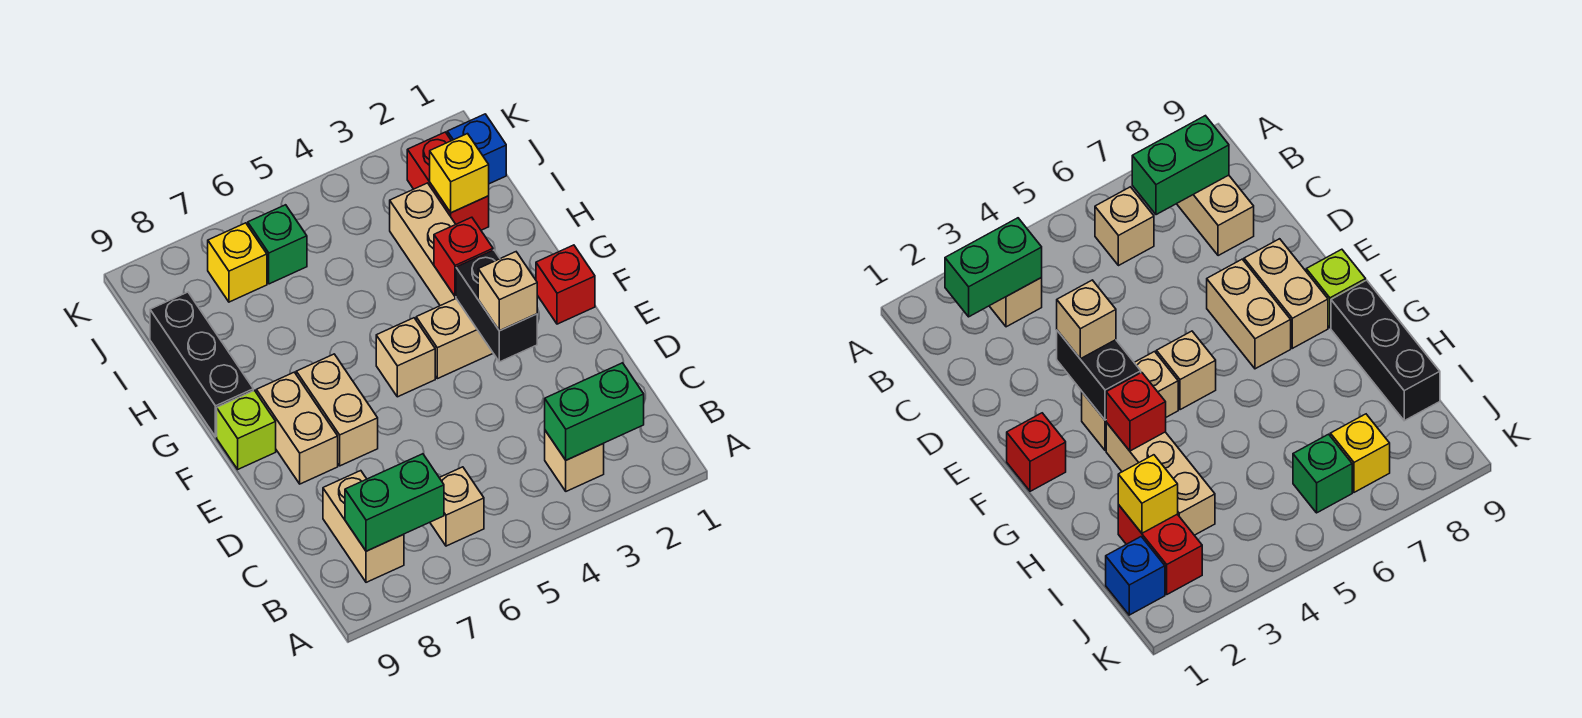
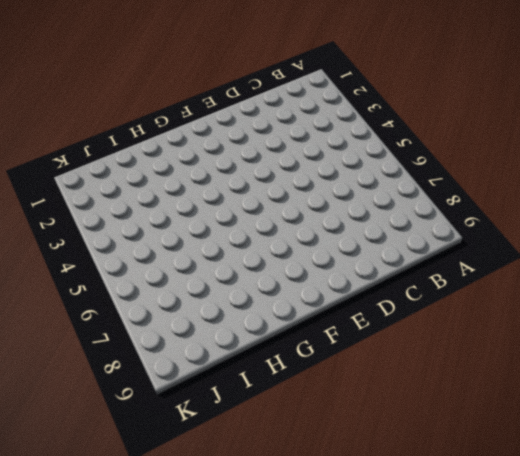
none -> tan 1x1 brick [545,431,604,491]
none -> tan 1x1 brick [430,467,484,546]
none -> tan 1x2 brick [323,471,404,582]

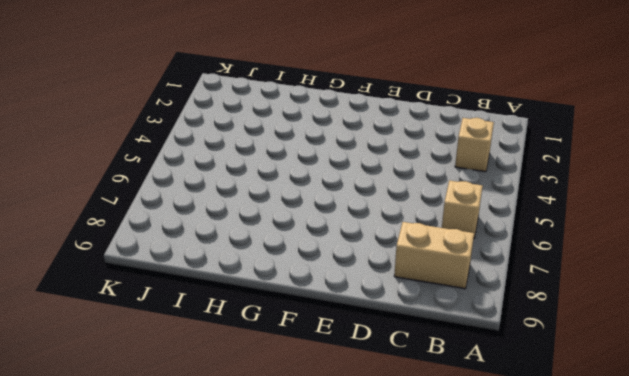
none -> tan 1x2 brick [296,354,378,466]
none -> tan 1x2 brick [256,372,338,484]
none -> red 1x1 brick [536,245,595,324]

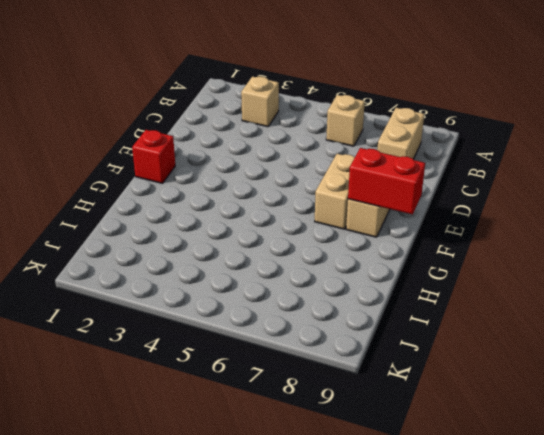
red 1x2 brick [348,148,425,215] -> red 1x2 brick turned to [407,132,489,230]
none -> tan 1x2 brick [416,299,493,379]
none -> tan 1x1 brick [376,318,435,397]
none -> lime 1x1 brick [217,390,276,469]

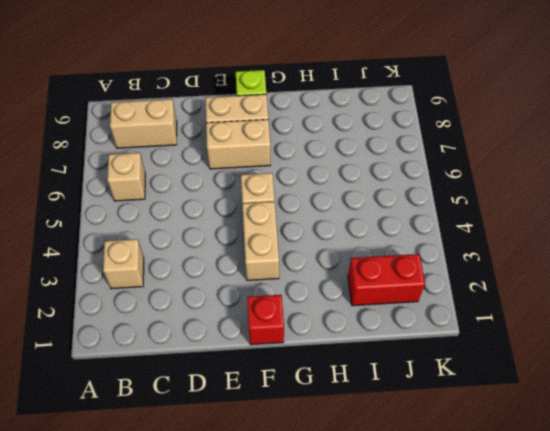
none -> tan 1x3 brick [390,183,456,306]
none -> black 1x3 brick [150,292,253,437]
none -> blue 1x1 brick [447,114,506,184]

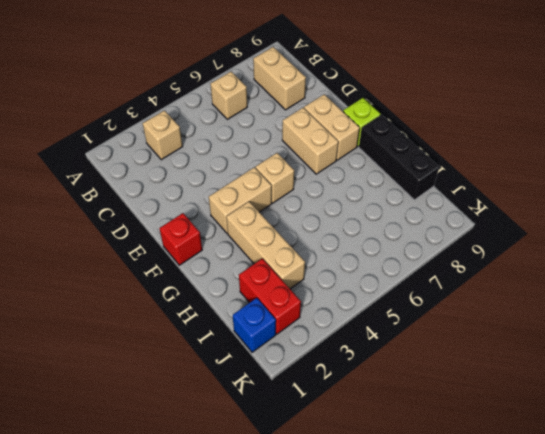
none -> green 1x1 brick [248,205,307,284]
none -> yellow 1x1 brick [208,223,267,302]
none -> green 1x2 brick [545,363,644,460]

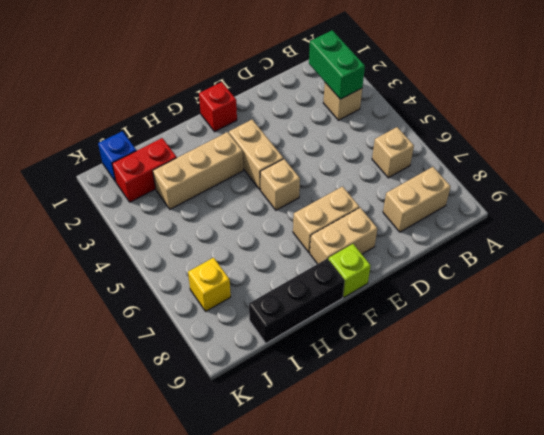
none -> green 1x1 brick [248,205,307,284]
none -> green 1x2 brick [345,454,444,551]
none -> black 1x2 brick [456,250,537,362]

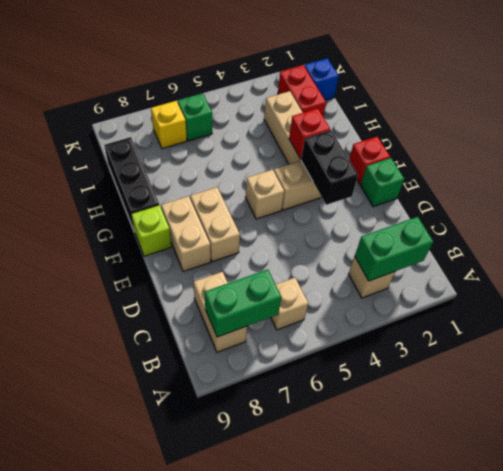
green 1x1 brick [361,158,404,207] -> none
none -> yellow 1x1 brick [430,134,489,213]
none -> tan 1x1 brick [478,252,537,331]

